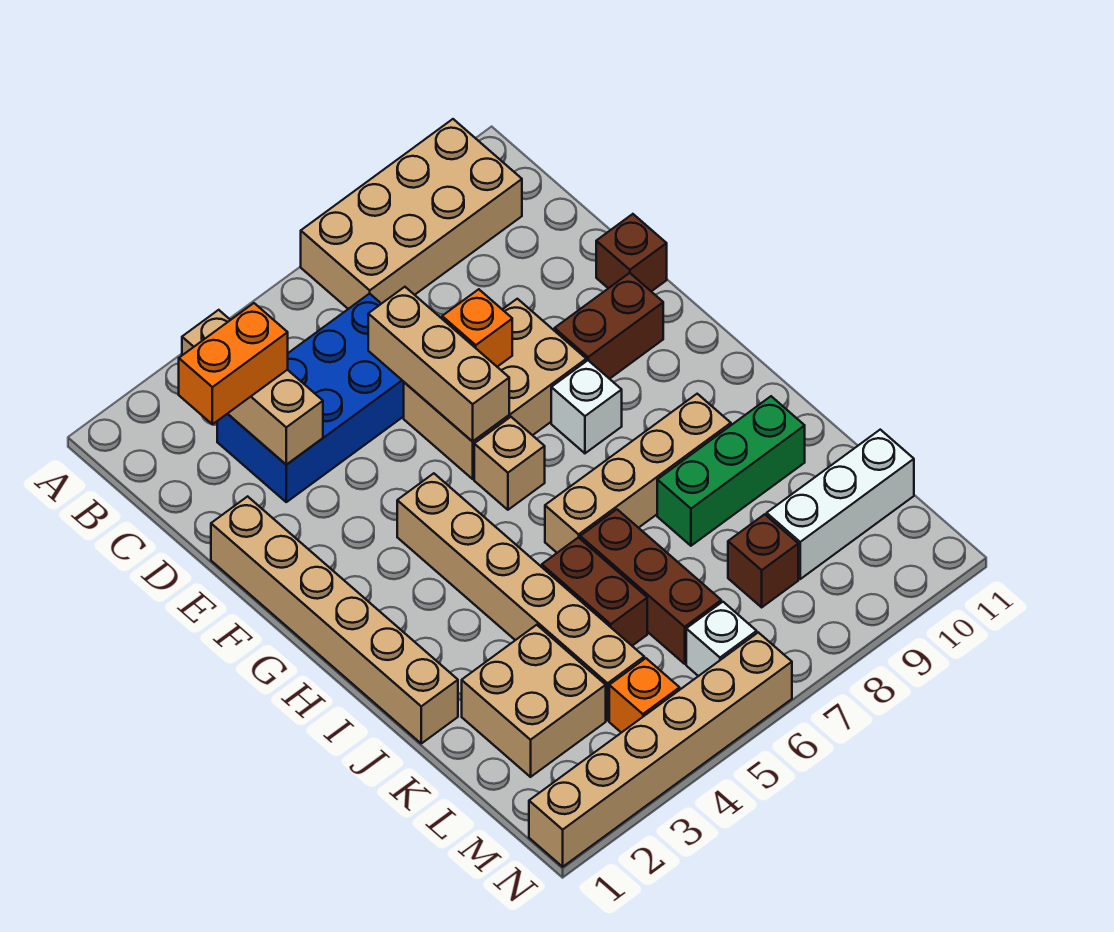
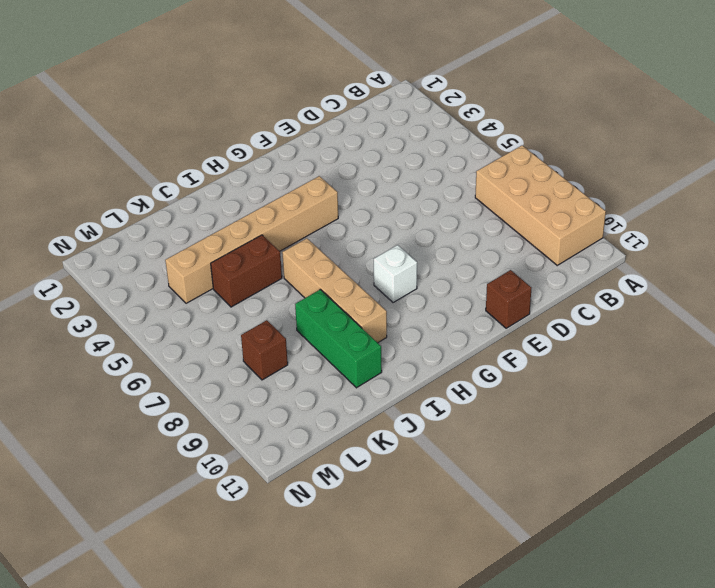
none -> blue 2x4 brick [217,293,404,502]
none -> tan 1x6 brick [211,496,458,743]
none -> tan 2x3 brick [404,299,586,479]

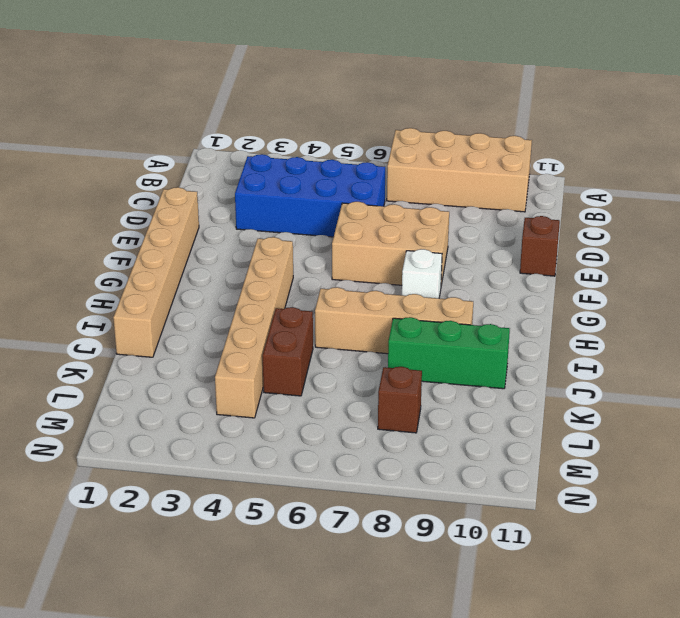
none -> brown 1x2 brick [555,273,663,379]
none -> tan 1x1 brick [474,417,545,510]
none -> brown 1x3 brick [580,509,721,664]

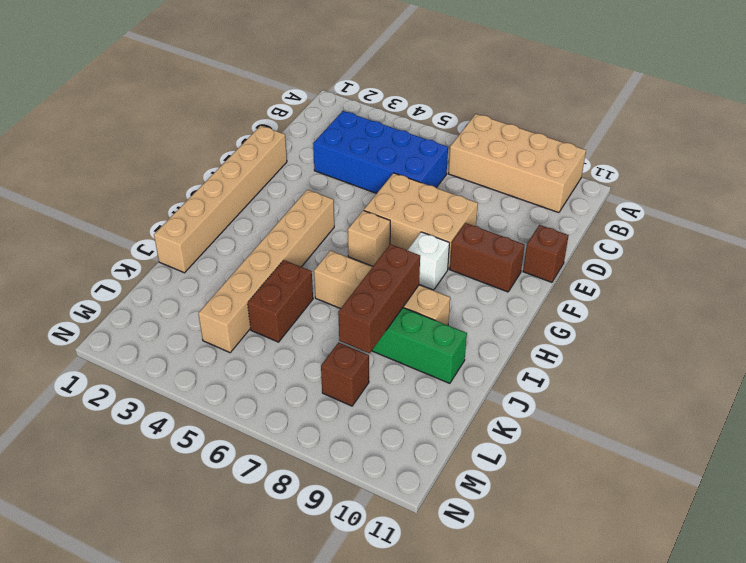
brown 1x3 brick [338,244,420,353] -> brown 1x3 brick moved to [580,509,721,664]
none -> tan 2x2 brick [462,625,606,777]
none -> white 1x3 brick [767,430,914,579]
none -> orange 1x1 brick [609,658,680,733]

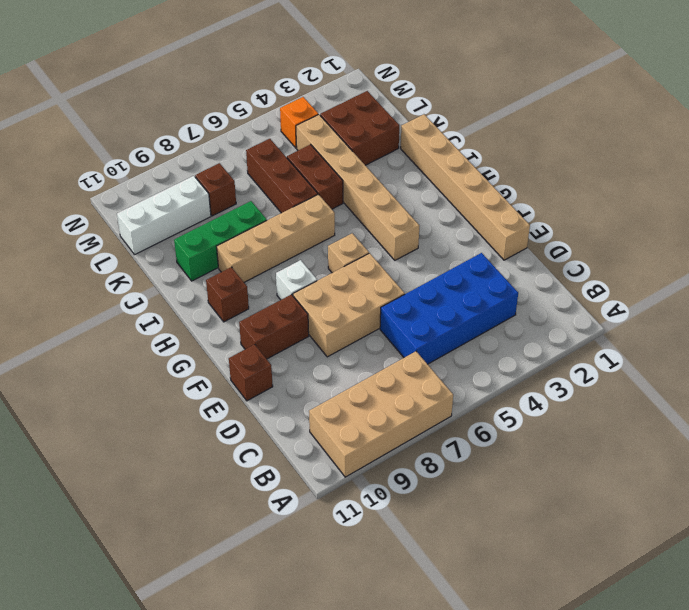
brown 1x1 brick [206,267,249,322] -> none
brown 2x2 brick [320,91,399,165] -> tan 2x2 brick [462,625,606,777]
none -> white 1x1 brick [686,602,757,676]
none -> tan 1x6 brick [529,632,792,867]
none -> tan 1x3 brick [182,310,323,464]

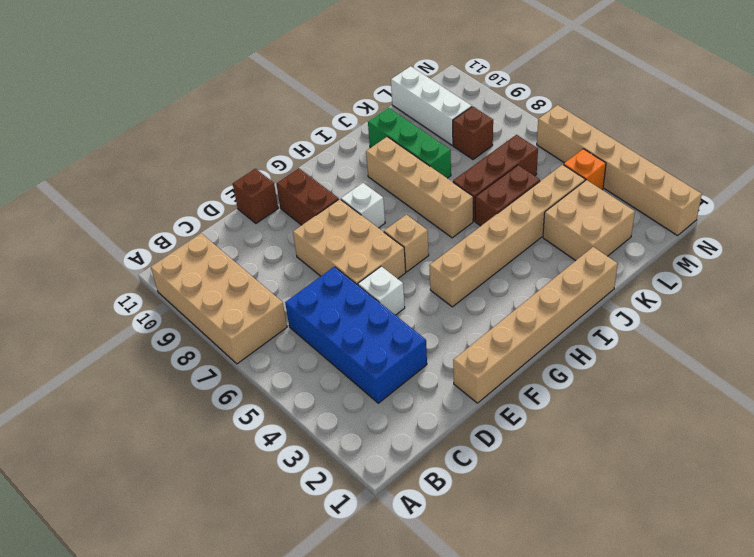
white 1x1 brick [358,266,405,315] -> white 1x1 brick moved to [686,602,757,676]
none -> tan 1x3 brick [182,310,323,464]
none -> tan 1x3 brick [368,287,509,442]
none -> orange 1x1 brick [442,289,512,367]

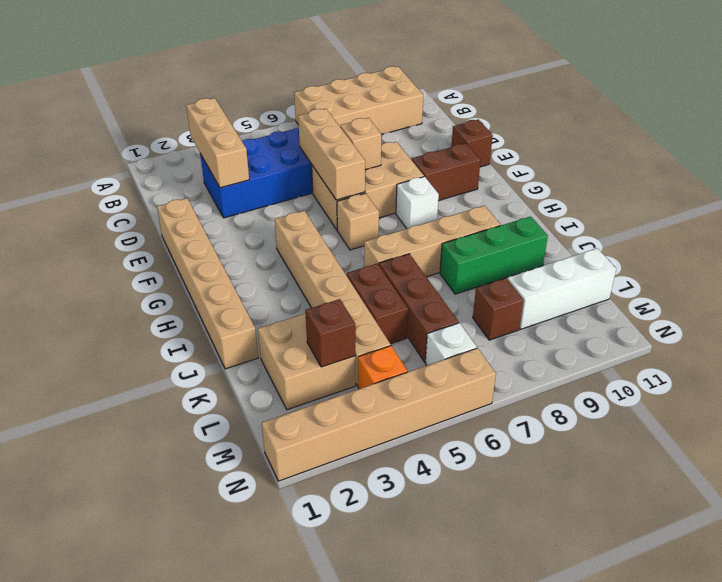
tan 1x1 brick [340,118,381,170] -> orange 1x1 brick [442,289,512,367]
brown 1x1 brick [305,299,355,367] -> none
none -> orange 1x2 brick [179,303,288,425]

